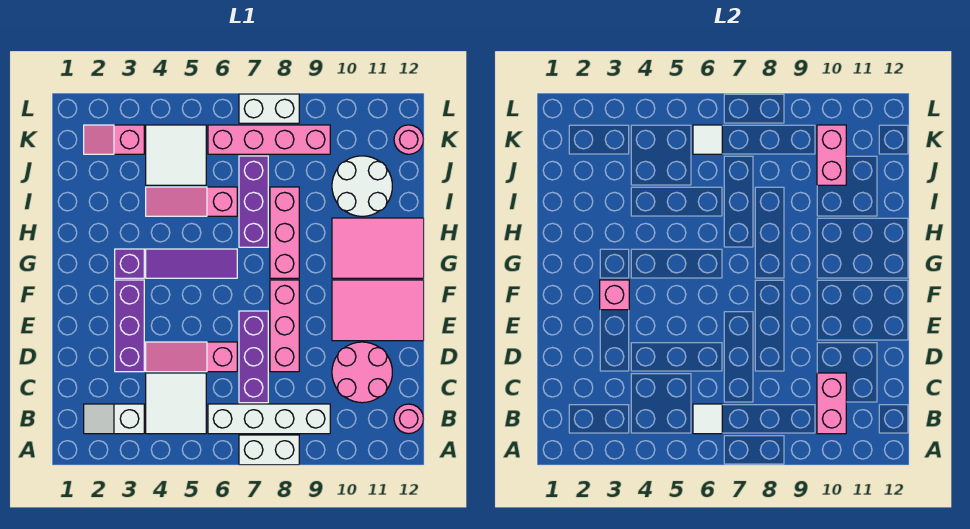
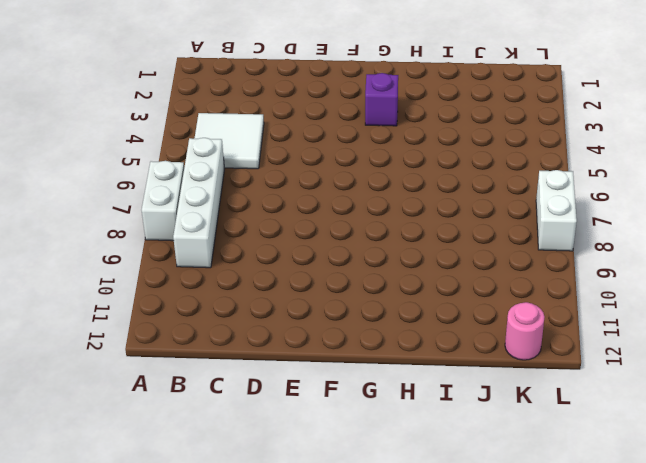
none -> white 1x2 slope [84,404,144,434]
none -> pink 1x1 round brick [394,404,423,434]
none -> purple 1x3 brick [239,311,268,403]

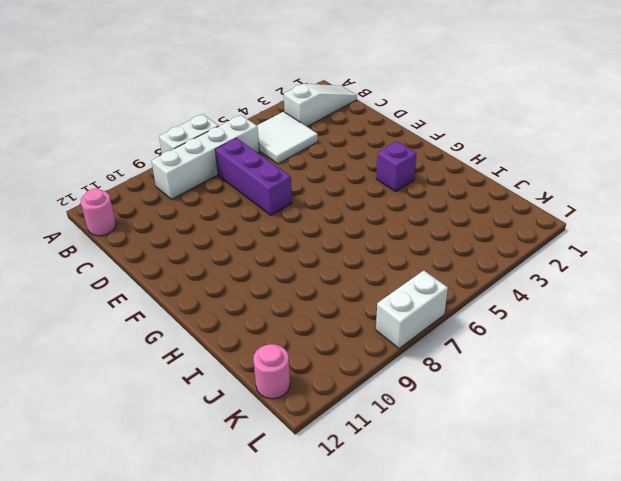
white 1x3 slope [284,84,357,127] -> white 1x2 slope [84,404,144,434]
none -> pink 2x2 round brick [332,342,392,403]
none -> purple 1x3 brick [115,280,144,372]
none -> pink 1x3 slope [146,342,237,372]

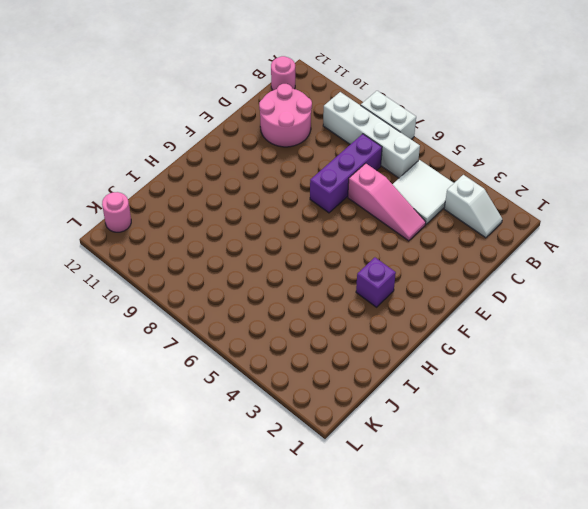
none -> purple 1x3 brick [115,280,144,372]
none -> pink 1x3 brick [270,280,299,372]
none -> pink 2x3 tile [332,280,424,341]

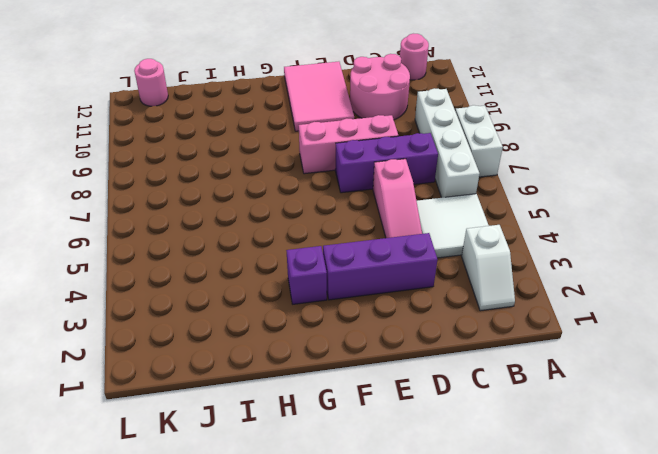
none -> purple 1x3 tile [146,249,237,278]
none -> pink 1x3 brick [270,187,299,278]
none -> pink 2x3 tile [332,218,424,278]

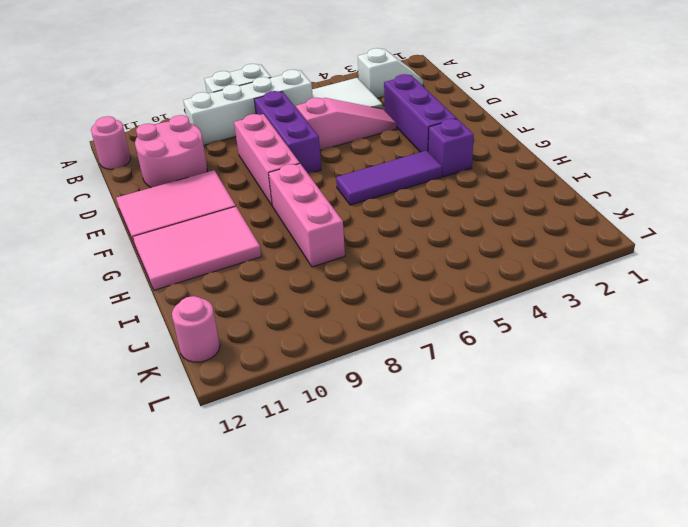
none -> purple 1x3 brick [239,156,268,247]
none -> pink 1x3 slope [146,187,237,216]
none -> white 2x2 round brick [332,156,392,216]

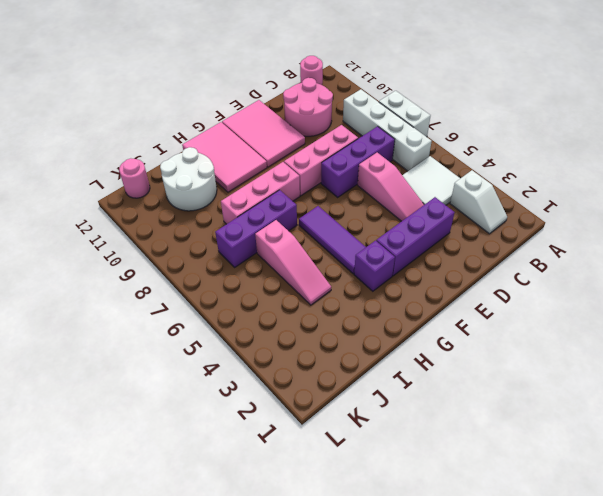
none -> white 2x2 tile [146,125,206,185]
none -> pink 1x2 slope [84,125,144,154]
none -> pink 1x4 brick [208,125,330,154]

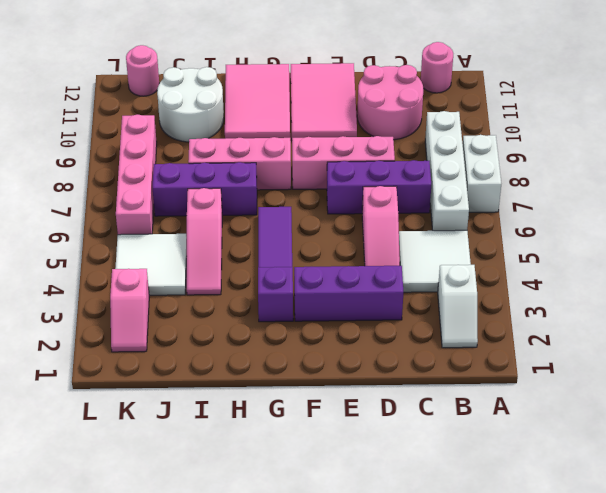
none -> white 1x2 brick [239,94,299,123]
none -> white 1x1 tile [693,404,722,434]
none -> pink 1x2 brick [817,373,846,434]

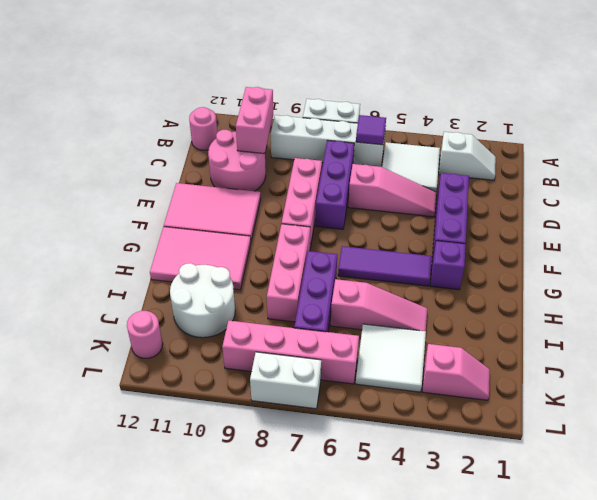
purple 1x1 tile [356,115,386,145] -> white 1x1 tile [693,404,722,434]
none -> pink 1x1 brick [600,280,629,310]
none -> pink 1x2 brick [817,125,846,185]
none -> white 1x1 tile [693,125,722,154]

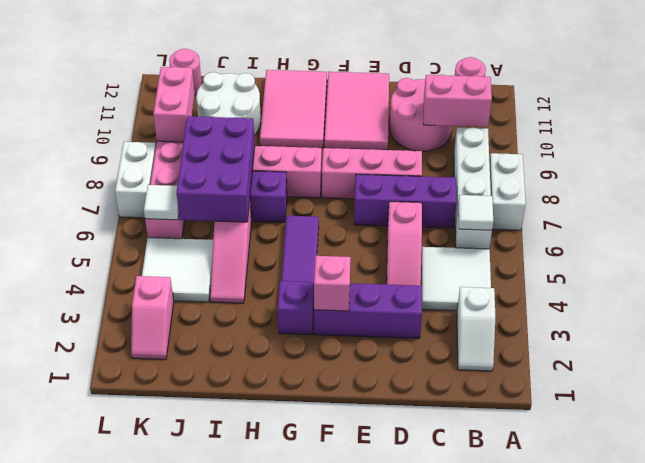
purple 2x3 brick [177,116,255,222] -> none
pink 1x2 brick [153,67,195,142] -> pink 1x2 brick turned to [817,125,846,185]

